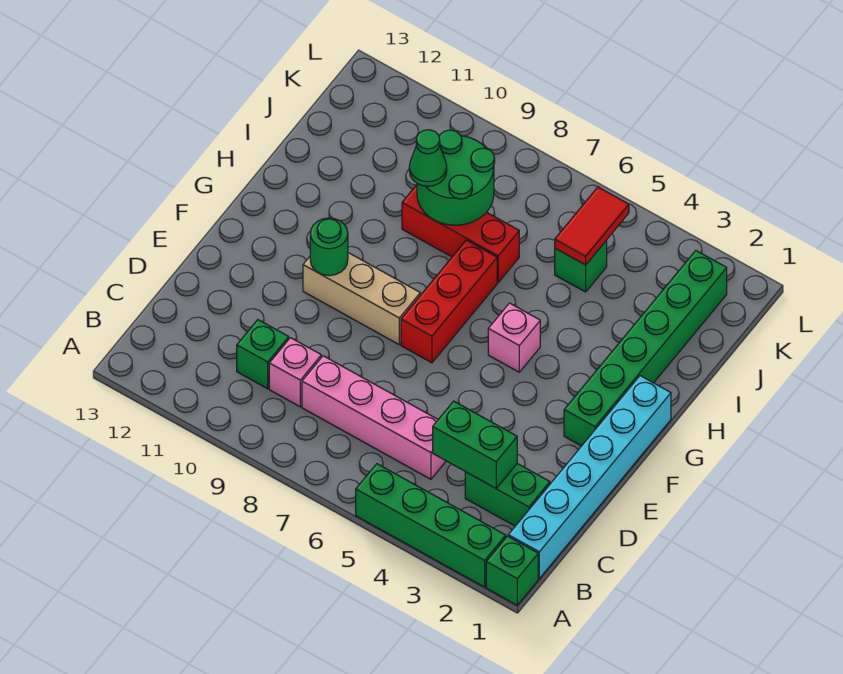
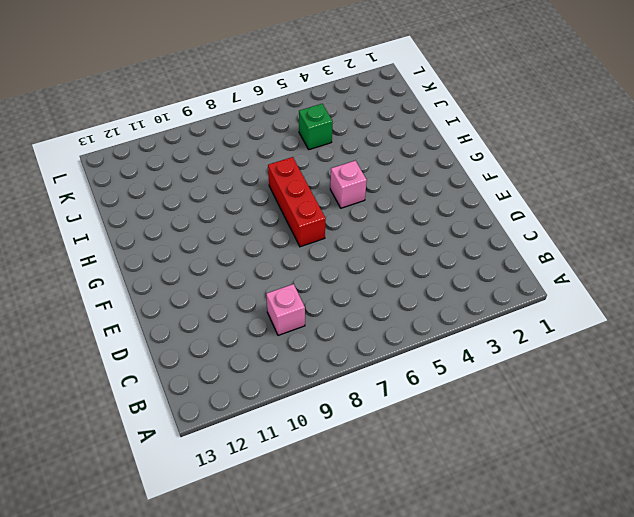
none -> green 1x1 brick [486,536,538,605]
none -> green 1x4 brick [356,464,506,587]
none -> cyan 1x6 brick [508,376,671,578]

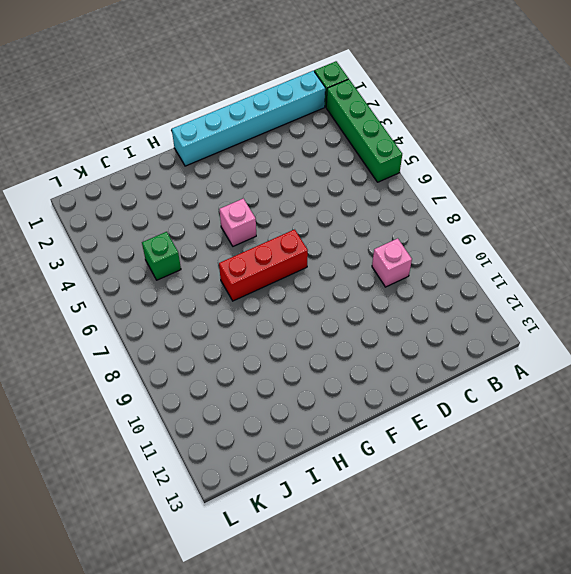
none -> green 1x2 brick [465,464,550,526]
none -> pink 1x4 brick [302,356,446,479]
none -> green 1x1 brick [237,320,289,389]

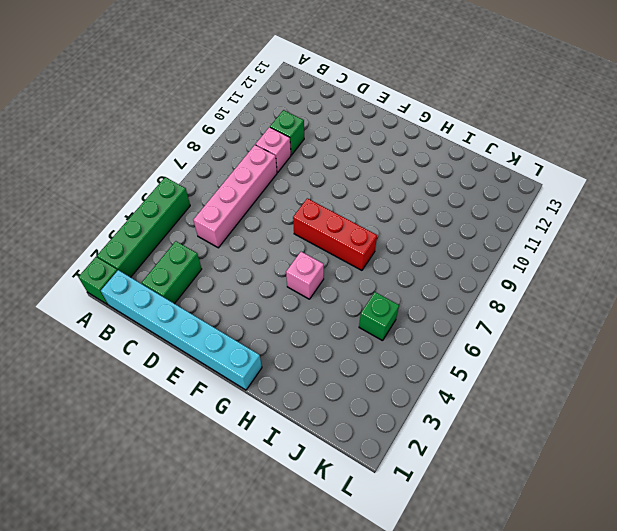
none -> green 1x6 brick [564,251,727,446]
none -> tan 1x3 brick [303,253,420,344]
none -> red 1x3 brick [402,185,519,282]

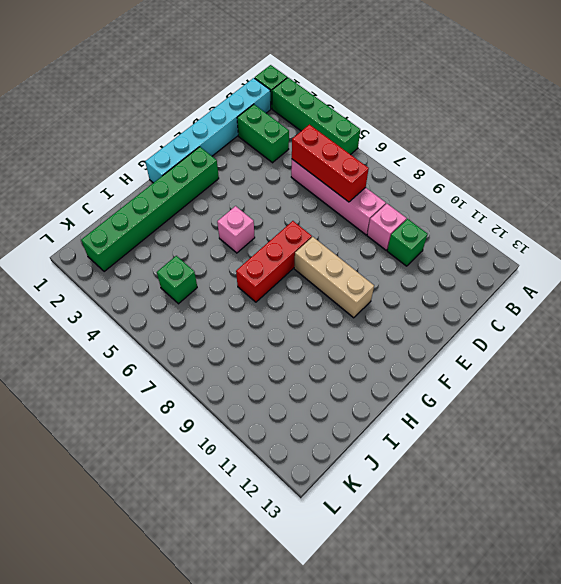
red 1x3 brick [292,125,369,202] -> red 1x3 brick moved to [402,185,519,282]
none -> green 1x2 brick [433,401,517,488]
none -> green 1x1 round brick [310,218,348,276]
none -> green 2x2 round brick [417,130,495,225]

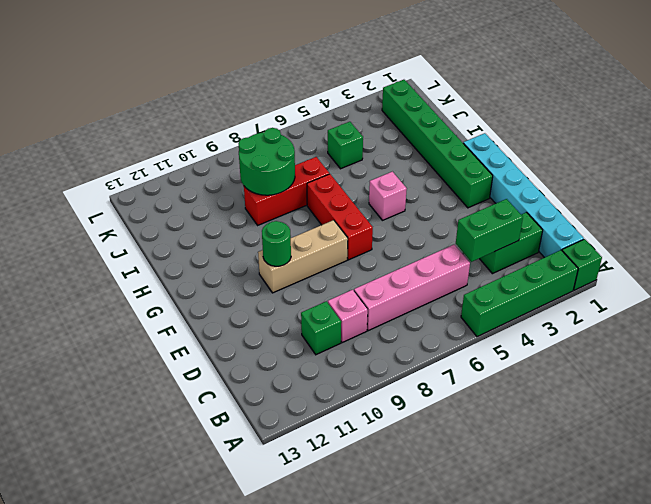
none -> red 1x2 tile [555,187,629,265]
none -> green 1x1 cone [409,130,447,186]

